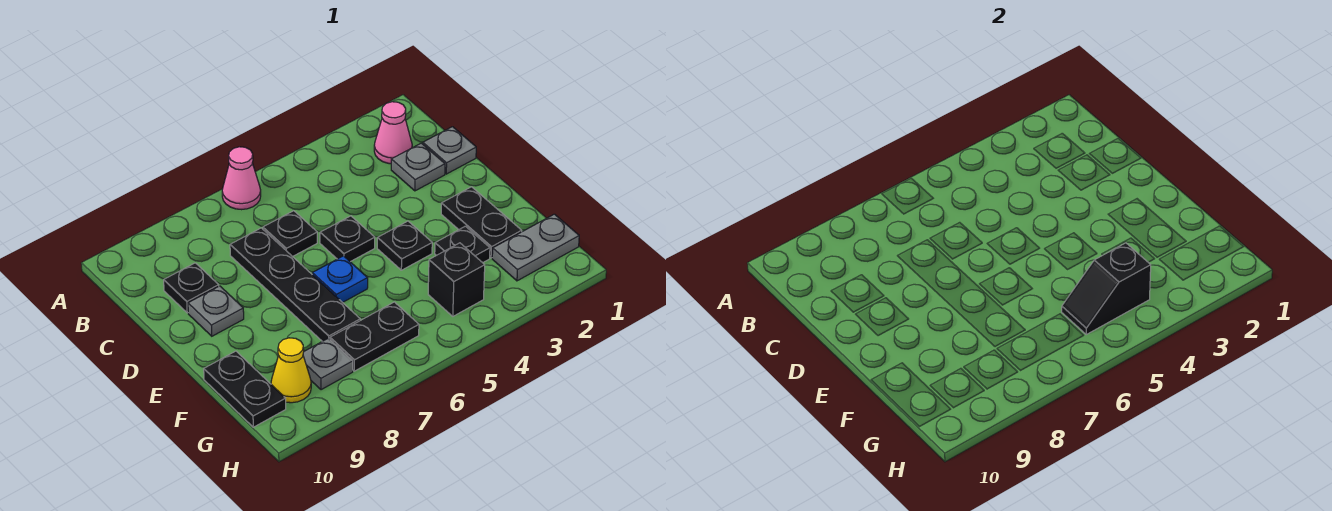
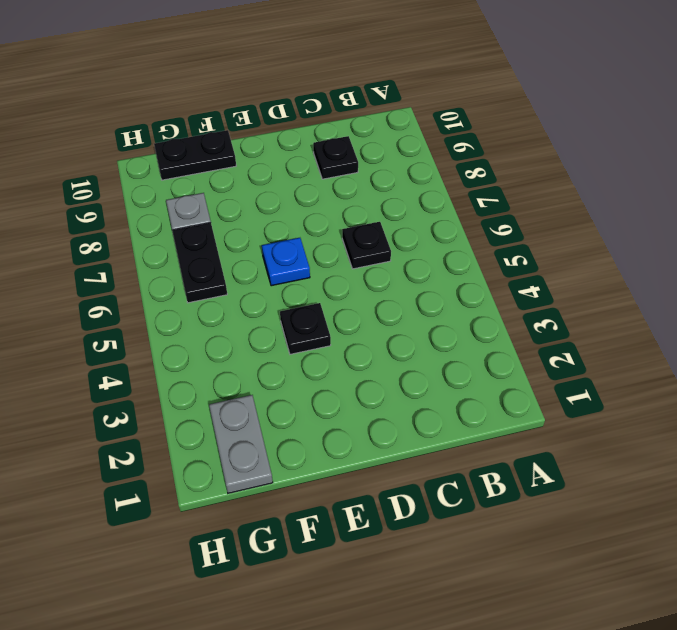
none -> pink 1x1 cone [222,147,261,210]
none -> pink 1x1 cone [374,102,412,164]
none -> grey 1x1 plate [423,127,476,174]

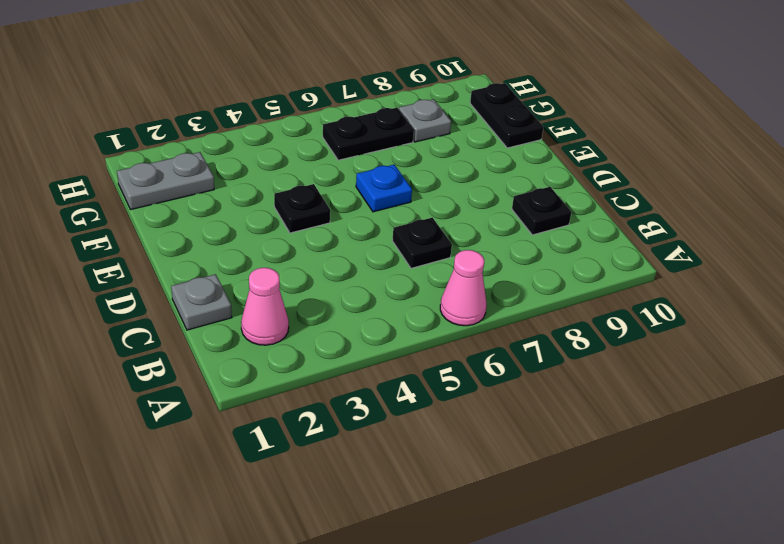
none -> grey 1x1 plate [391,143,445,191]
none -> black 1x4 plate [230,228,360,341]
none -> black 1x1 plate [320,216,375,262]

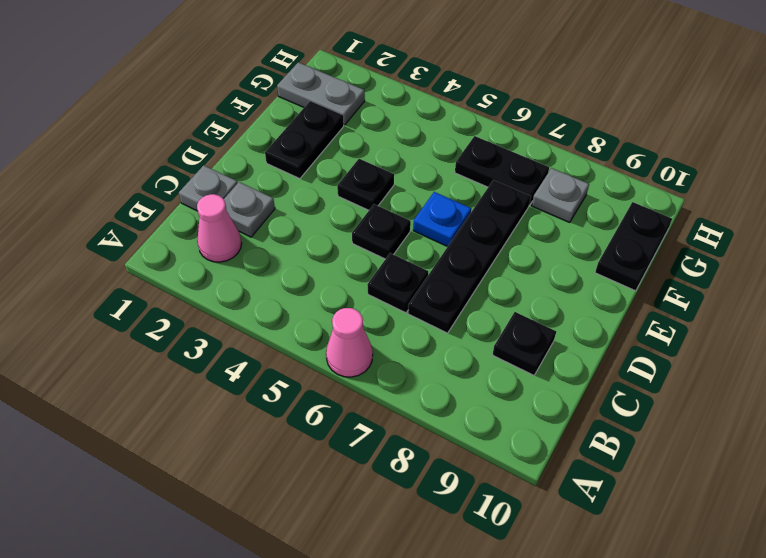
none -> grey 1x1 plate [188,286,244,336]
none -> black 1x1 plate [435,226,490,263]
none -> black 1x1 brick [428,243,485,316]

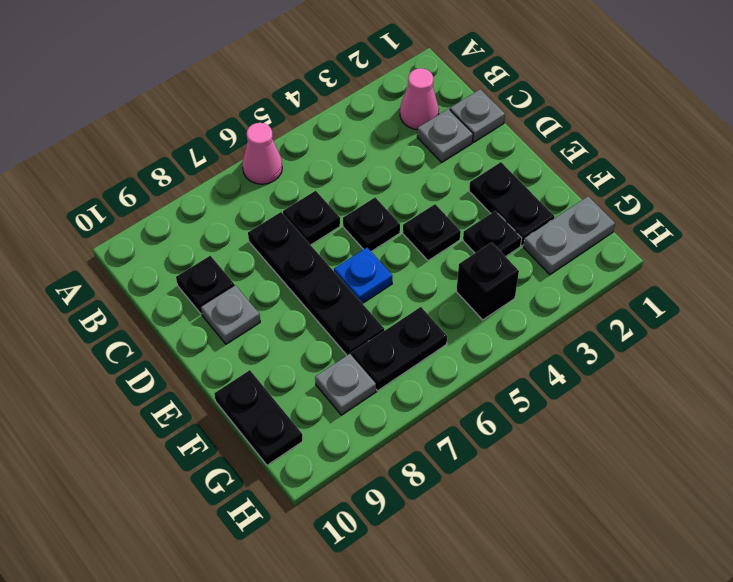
none -> yellow 1x1 cone [271,338,311,403]
none -> black 1x2 slope [1062,243,1151,334]

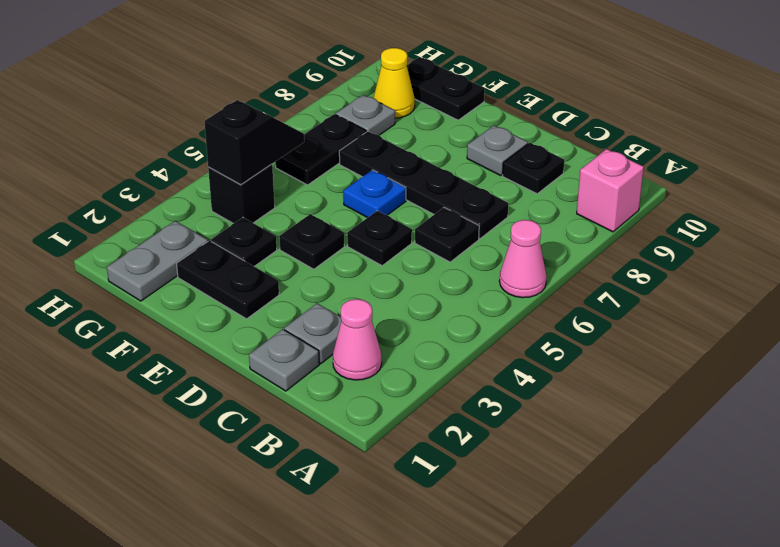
pink 1x1 brick [577,149,644,232] -> none

